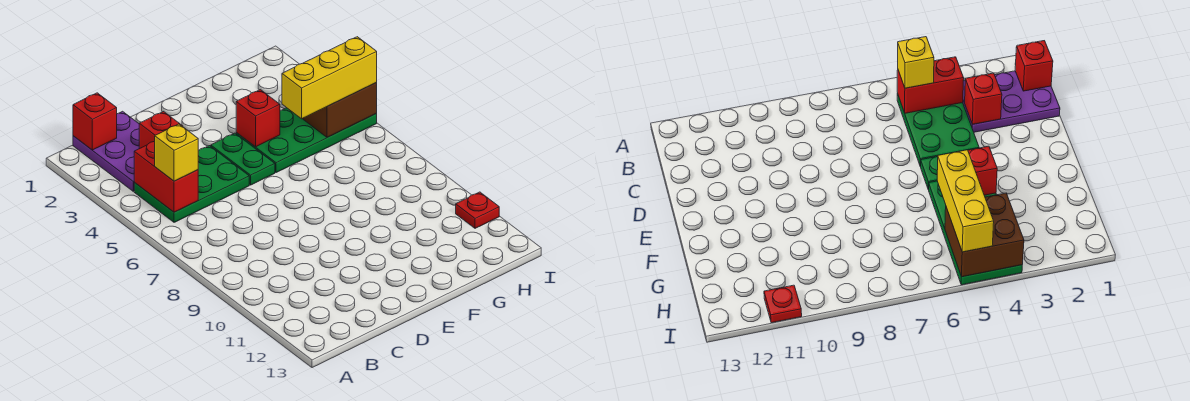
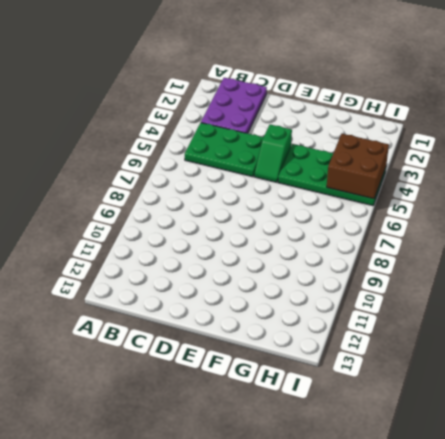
green 1x2 slope [254,124,292,182] -> green 1x2 plate [211,133,275,185]
none -> red 1x1 plate [456,192,499,228]
none -> red 1x1 brick [73,93,117,150]
none -> red 1x2 brick [134,141,198,212]

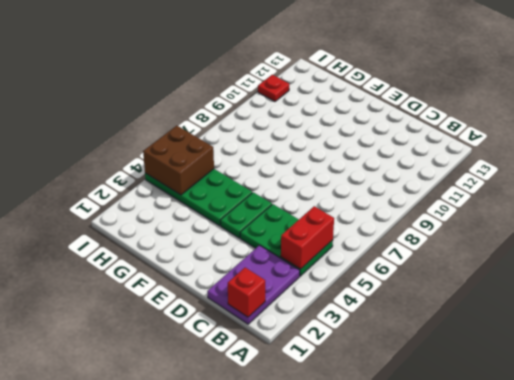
none -> red 1x1 brick [139,112,182,149]
none -> red 1x1 brick [236,90,280,147]
none -> yellow 1x1 brick [155,124,198,181]

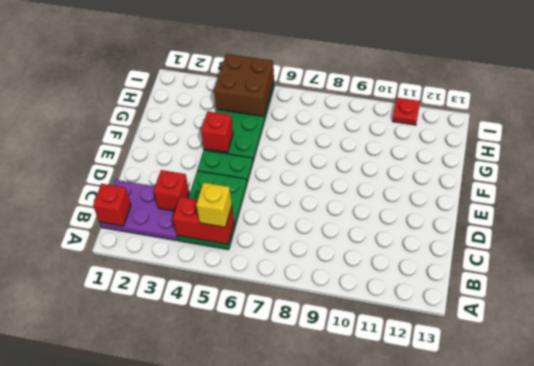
none -> yellow 1x3 brick [282,37,377,119]

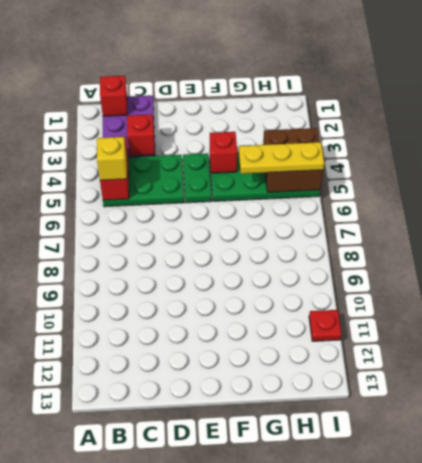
yellow 1x3 plate [239,142,324,174] -> yellow 1x3 brick [282,37,377,119]

